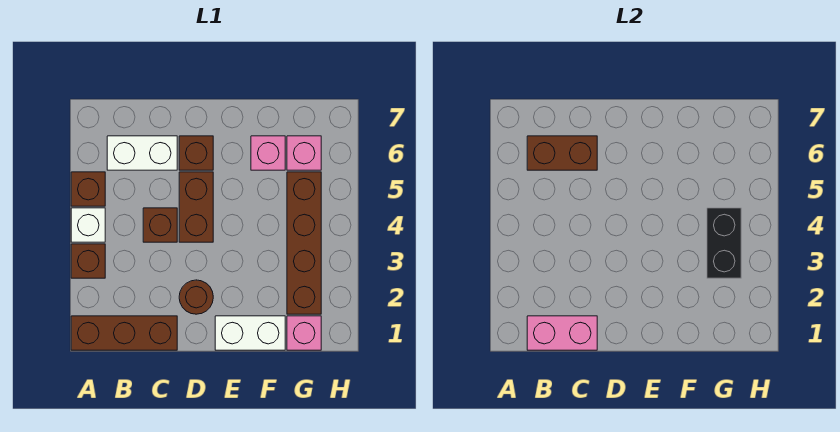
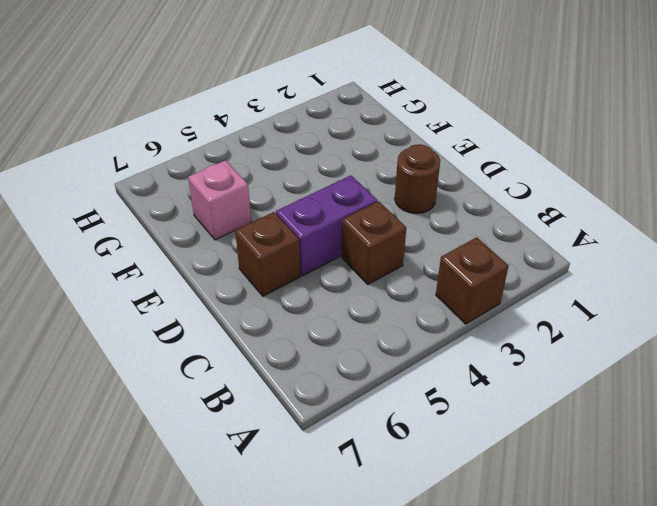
purple 1x2 brick [276,175,377,276] -> brown 1x2 brick [179,172,213,242]
none -> brown 1x3 brick [71,316,177,350]
none -> white 1x1 brick [71,208,105,242]
none -> brown 1x1 brick [71,172,105,206]

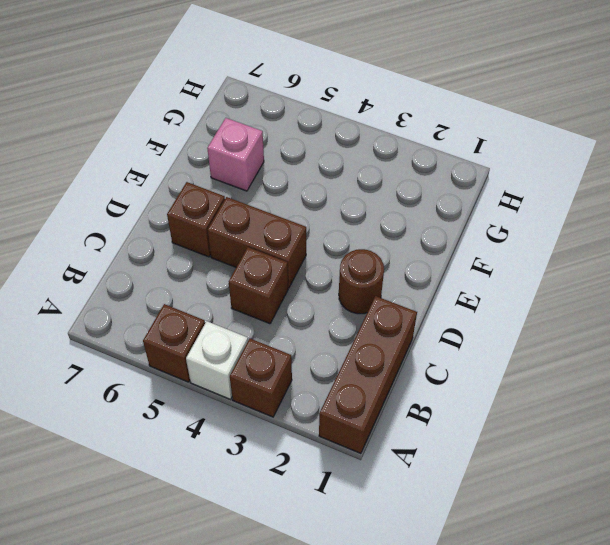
none -> white 1x2 brick [107,136,177,170]
none -> white 1x2 brick [215,316,285,350]
none -> pink 1x1 brick [287,316,321,350]

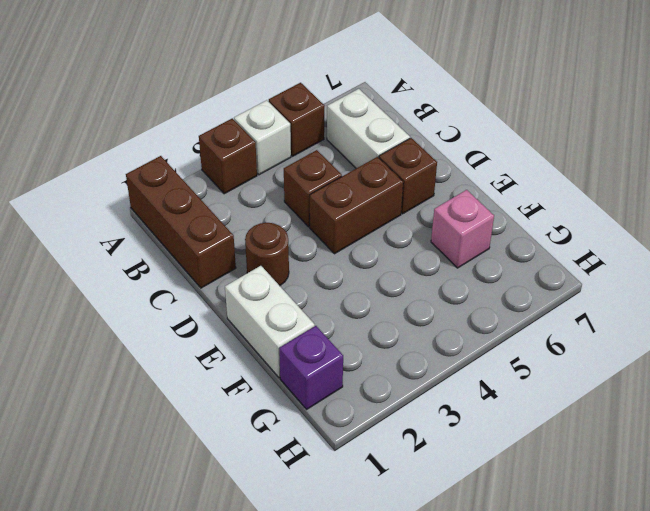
purple 1x1 brick [279,326,343,409] -> pink 1x1 brick [287,316,321,350]
none -> brown 1x4 brick [287,172,321,314]
none -> pink 1x1 brick [287,136,321,170]
none -> pink 1x2 brick [527,316,597,350]

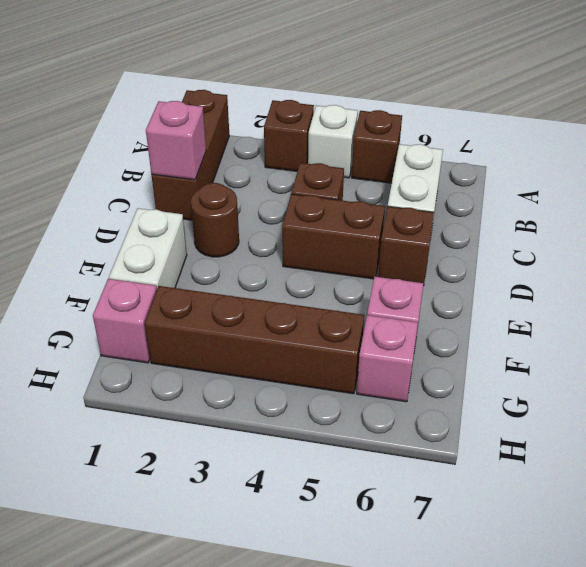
pink 1x1 brick [146,101,206,180] -> pink 1x2 brick [527,316,597,350]
none -> brown 1x2 brick [527,136,597,170]
none -> black 1x2 brick [707,208,741,278]

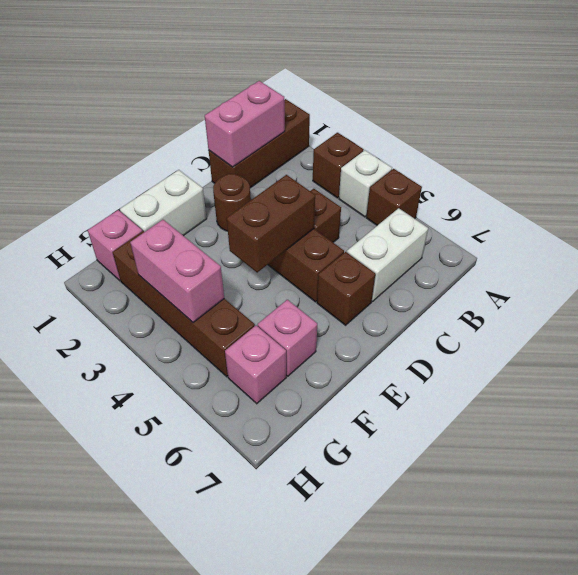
brown 1x2 brick [227,175,315,273] -> brown 1x2 brick moved to [527,136,597,170]
pink 1x2 brick [130,220,224,323] -> black 1x2 brick [707,208,741,278]

